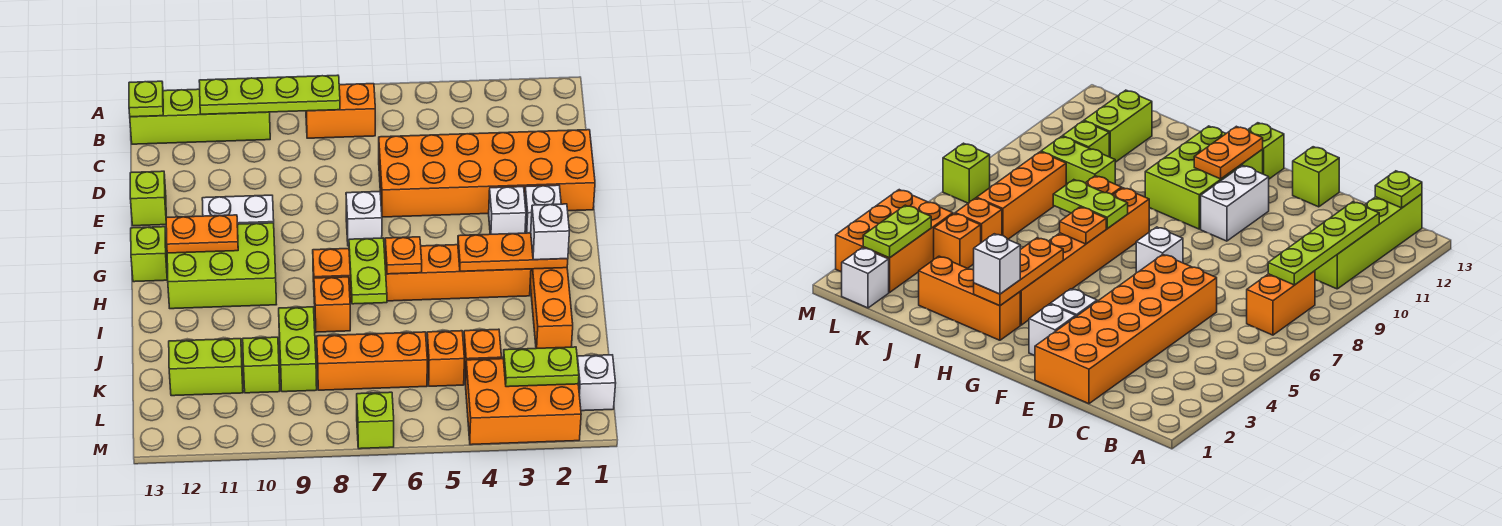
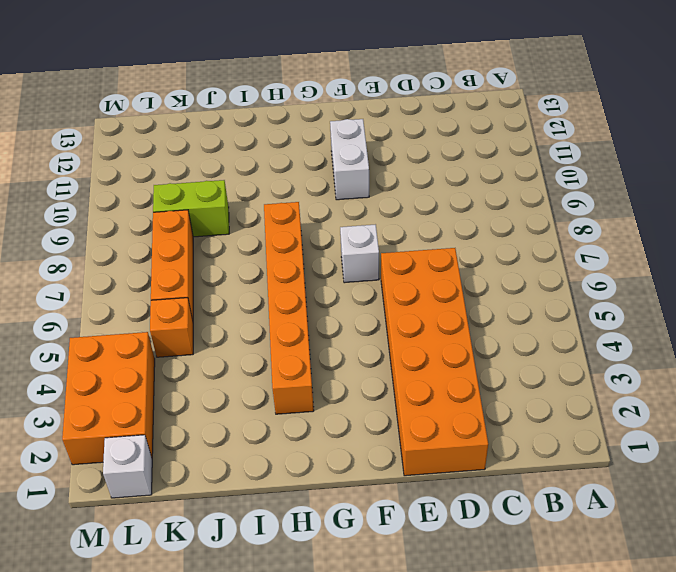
none -> orange 1x2 brick [306,84,375,138]
none -> lime 1x4 brick [130,89,270,144]
none -> lime 1x1 brick [130,171,166,226]
none -> white 1x1 brick [525,185,561,233]

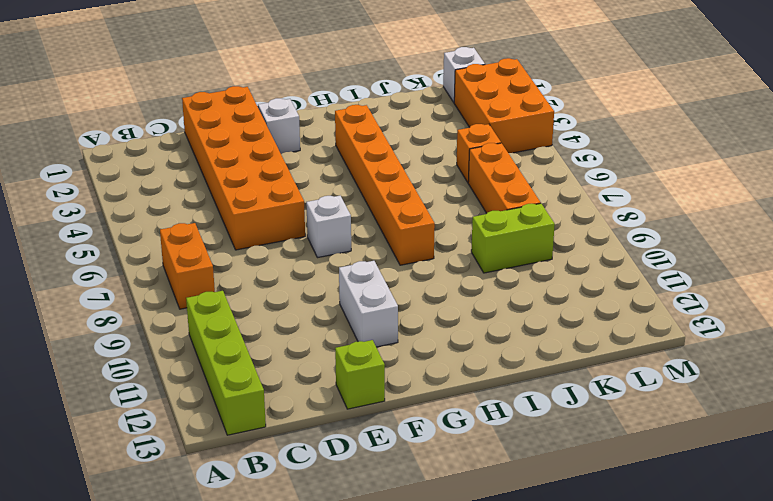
none -> white 1x1 brick [489,187,526,234]
none -> lime 2x3 brick [167,223,277,309]
none -> lime 1x1 brick [131,227,167,282]
none -> orange 1x3 brick [530,268,573,348]

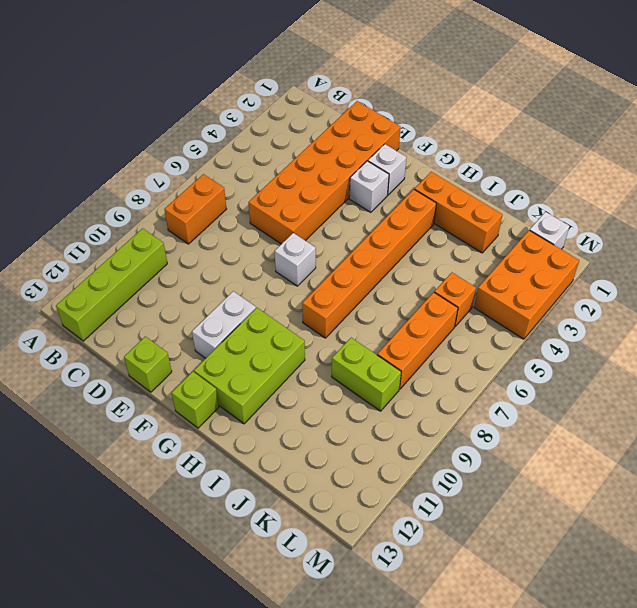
none -> orange 1x1 brick [314,277,350,332]
none -> orange 1x1 brick [464,329,501,384]
none -> lime 1x1 brick [243,337,280,393]
none -> lime 1x2 brick [169,339,243,396]

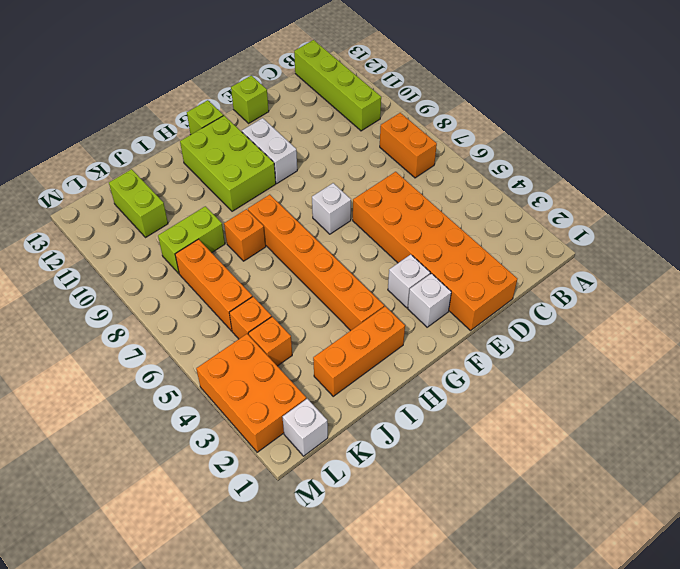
none -> lime 1x1 brick [243,337,280,393]
none -> lime 1x1 brick [357,392,394,449]
none -> lime 1x4 plate [199,75,340,114]
none -> lime 1x1 plate [129,81,163,117]

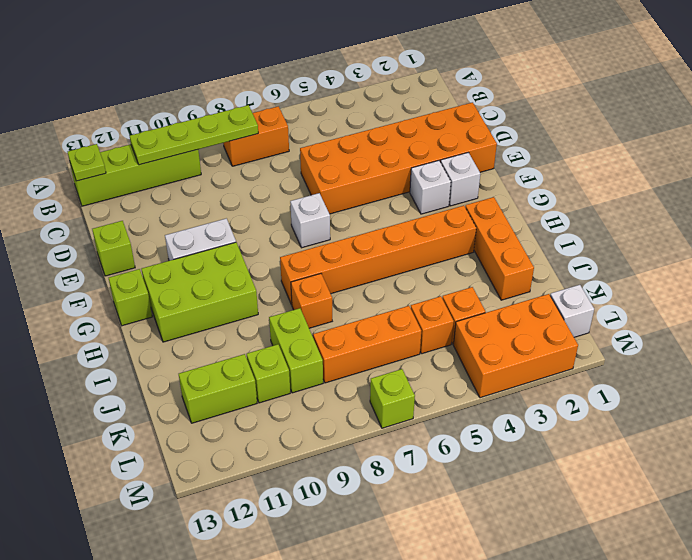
none -> orange 1x2 plate [166,215,238,253]
none -> orange 1x3 plate [458,233,568,271]
none -> orange 1x1 plate [385,237,422,274]
none -> lime 1x2 plate [349,238,387,304]

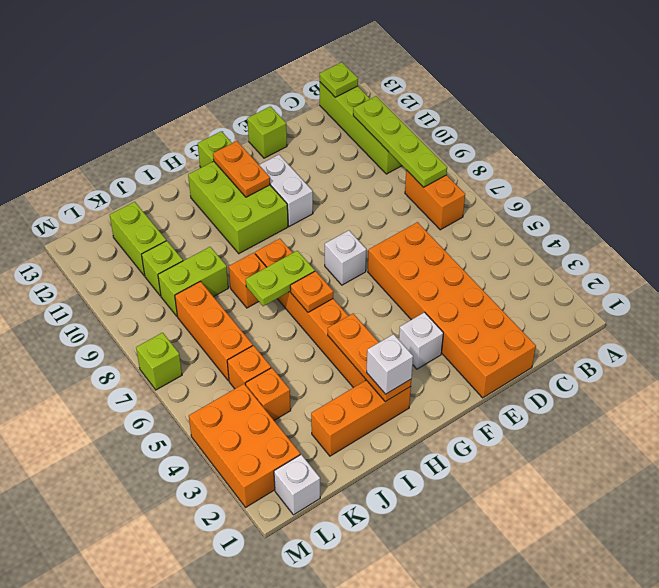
none -> white 1x1 brick [525,185,561,233]
none -> lime 1x2 plate [503,347,579,387]

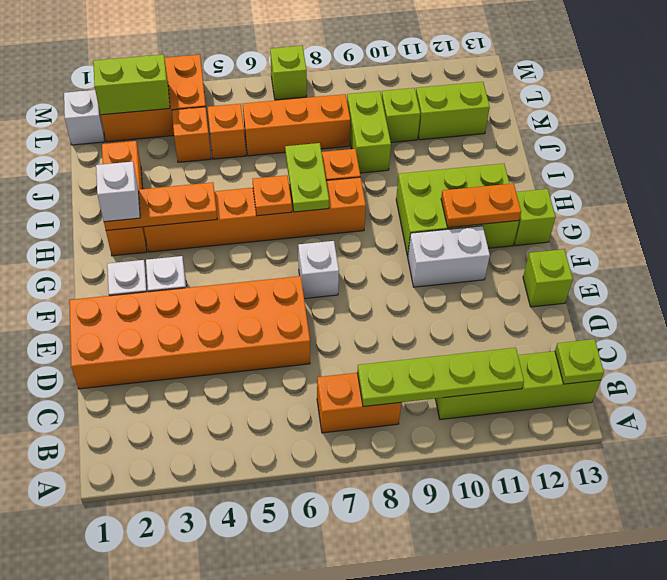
lime 1x2 brick [93,54,170,115] -> lime 1x2 plate [503,347,579,387]

